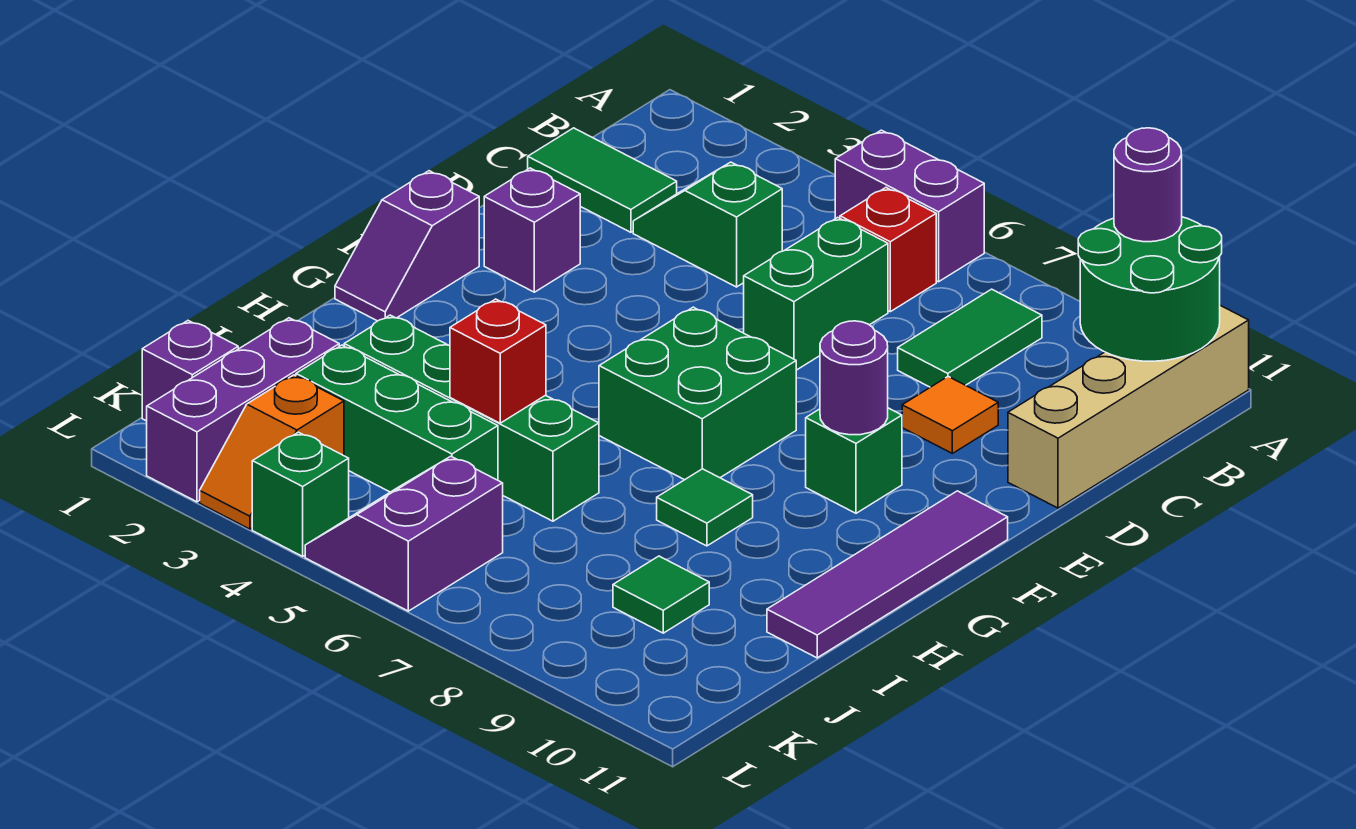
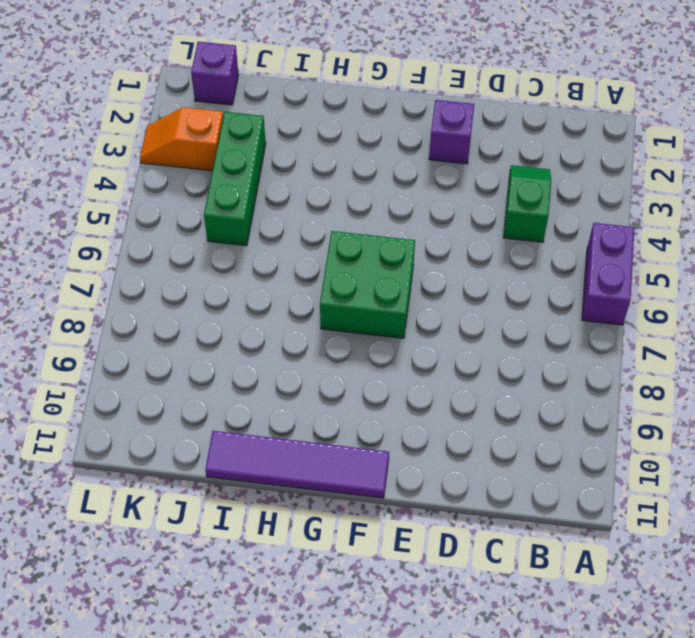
none -> tan 1x4 brick [1008,305,1249,508]
none -> red 1x1 brick [840,188,936,312]
none -> green 1x2 tile [898,289,1042,387]

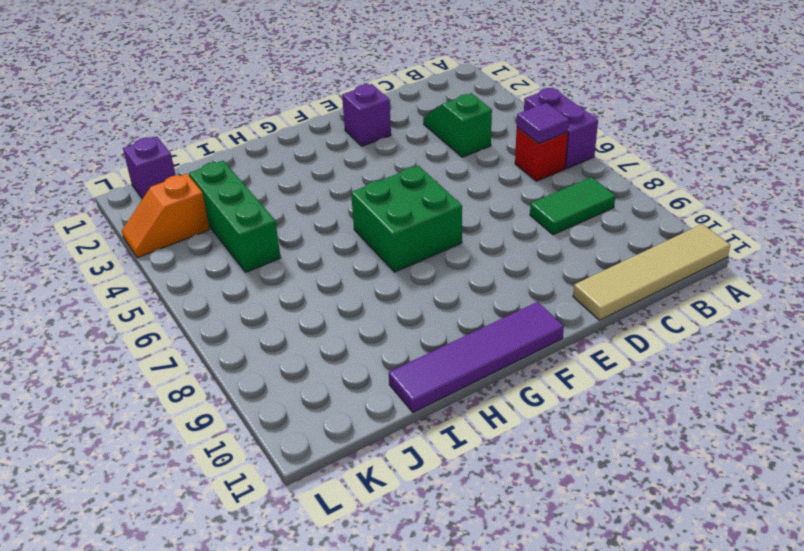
tan 1x4 tile [573,224,730,320] -> tan 1x4 brick [1008,305,1249,508]
purple 1x1 tile [517,103,569,144] -> none
none -> green 1x2 tile [528,128,677,232]
none -> green 1x2 brick [744,217,888,370]
none -> orange 1x1 tile [902,377,998,453]

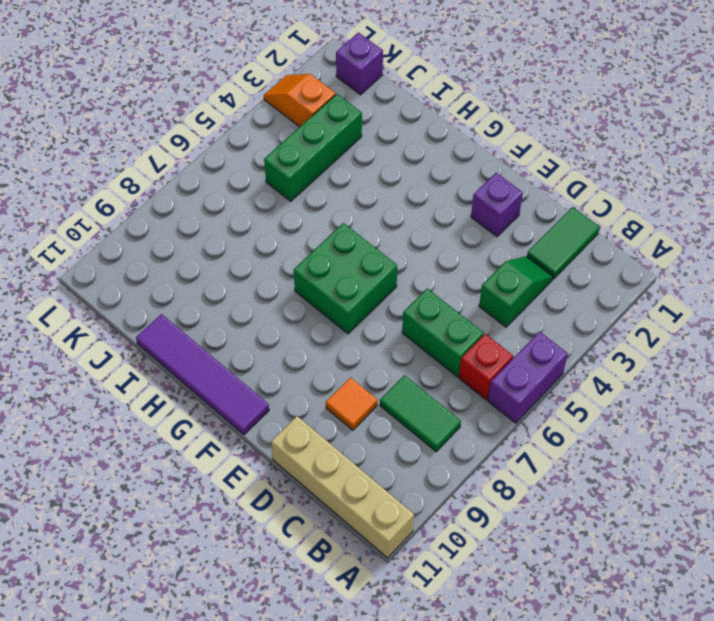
none -> purple 1x2 slope [335,171,479,321]
none -> green 1x1 brick [806,408,902,513]
none -> green 1x1 tile [657,469,753,546]

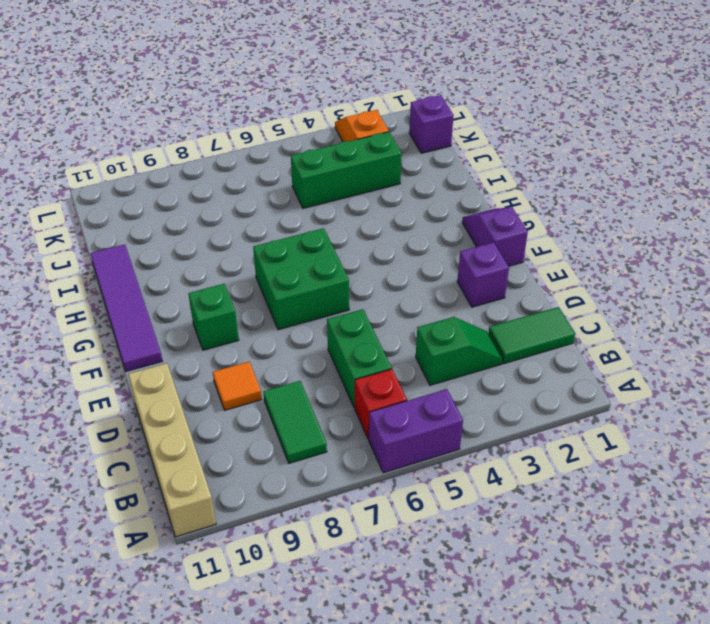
none -> green 1x1 tile [657,469,753,546]
none -> green 1x4 brick [344,315,599,521]
none -> purple 1x3 brick [147,318,339,502]

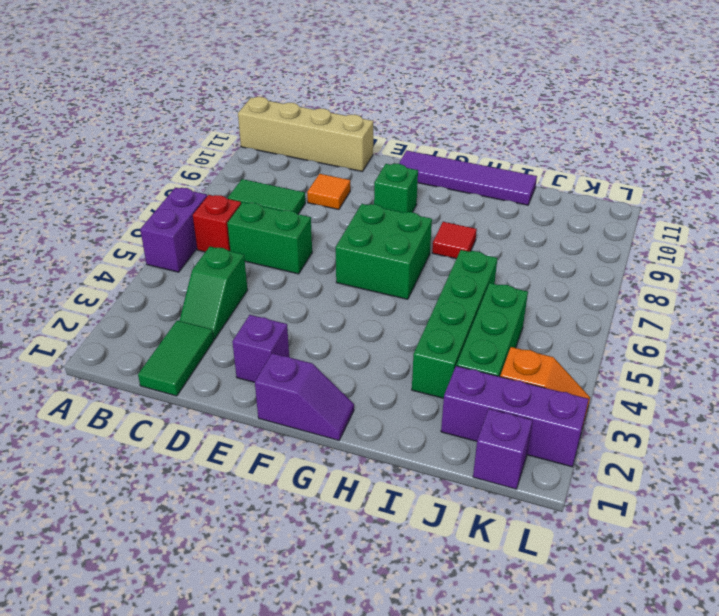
red 1x1 tile [432,222,477,259] -> green 1x1 tile [657,469,753,546]
none -> green 1x1 tile [613,556,709,633]
none -> purple 2x2 slope [305,456,503,611]
none -> green 1x1 brick [252,432,349,556]

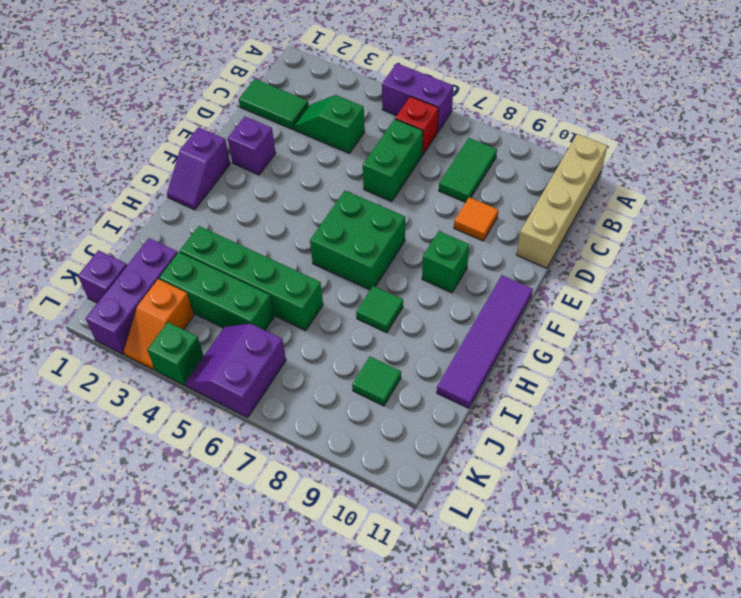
none -> green 2x2 round brick [1078,217,1222,361]
none -> purple 1x1 round brick [820,321,888,435]
none -> red 1x1 brick [450,299,546,423]

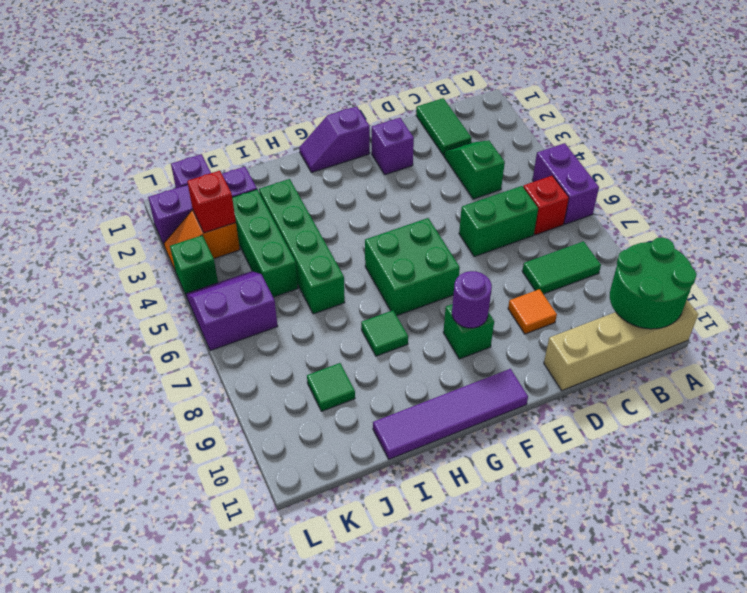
red 1x1 brick [187,171,236,233] -> red 1x1 brick moved to [450,299,546,423]
none -> purple 1x1 round brick [1114,128,1182,242]

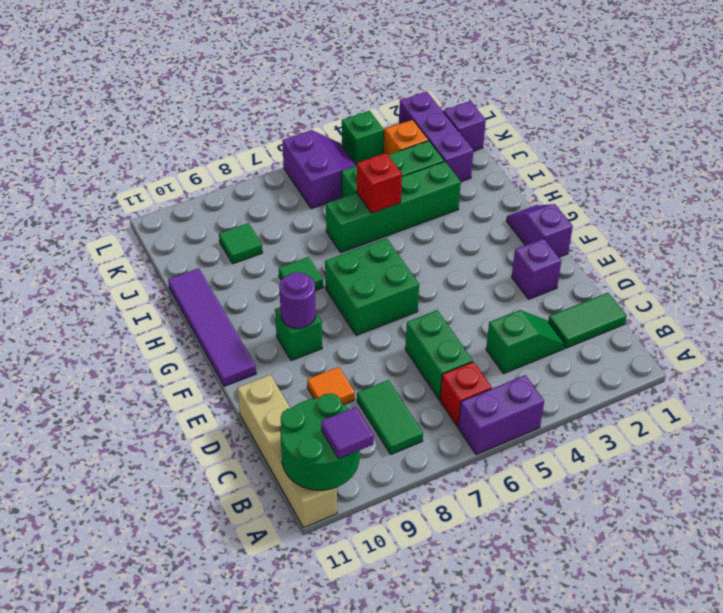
purple 1x1 tile [321,407,374,459] -> purple 1x1 round brick [1114,128,1182,242]

